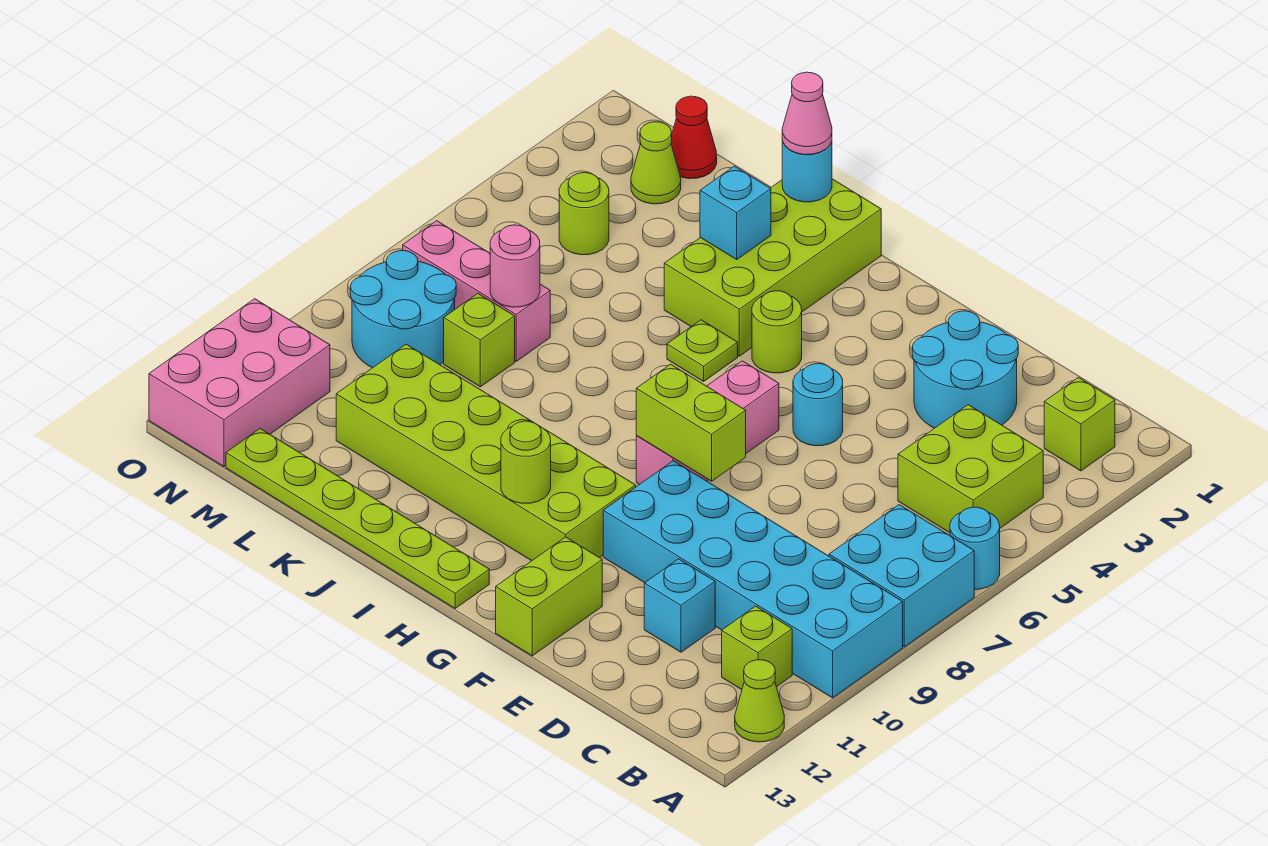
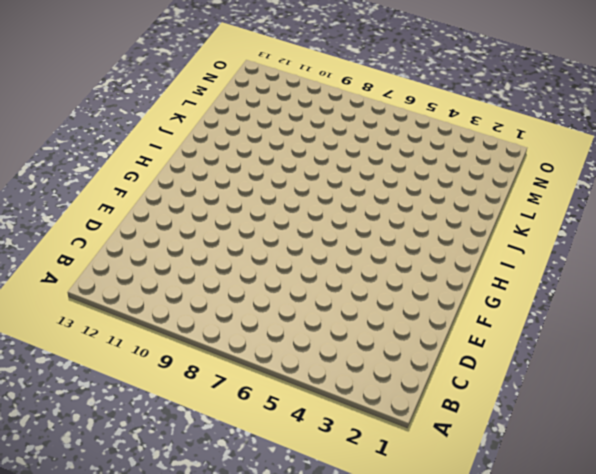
none -> cyan 1x1 round brick [950,507,1000,589]
none -> cyan 2x2 brick [829,505,974,647]
none -> cyan 2x6 brick [603,461,903,698]
none -> lime 1x1 cone [735,660,784,742]

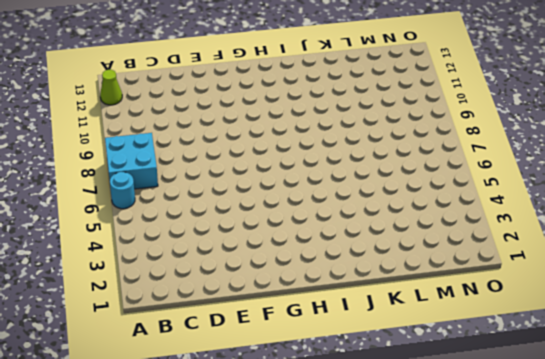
none -> cyan 2x6 brick [603,461,903,698]
none -> lime 1x1 brick [1044,378,1115,471]
none -> lime 2x2 brick [898,405,1043,533]
none -> lime 1x1 brick [722,606,792,690]

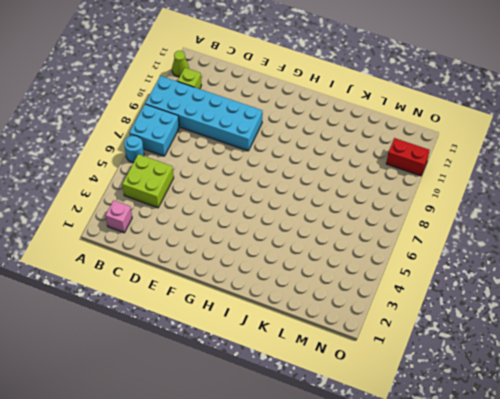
pink 1x1 brick [106,201,132,233] -> lime 1x1 brick [1044,378,1115,471]
red 1x2 brick [386,138,430,176] -> pink 2x3 brick [149,299,330,467]
none -> cyan 2x2 round brick [912,311,1018,428]
none -> cyan 1x1 brick [644,559,715,652]
none -> cyan 1x1 round brick [793,364,843,446]
none -> lime 1x2 brick [496,537,602,656]

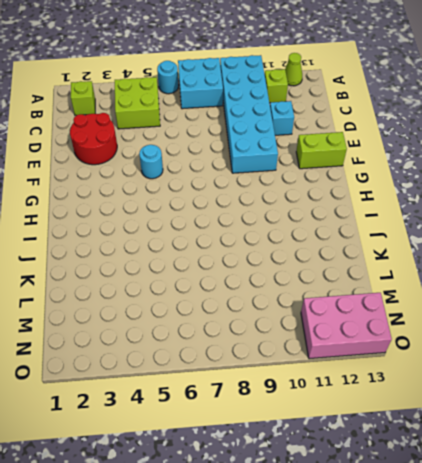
red 2x2 round brick [70,113,117,165] -> cyan 2x2 round brick [912,311,1018,428]
none -> pink 1x3 brick [636,361,779,485]
none -> lime 2x6 brick [336,344,636,561]
none -> lime 1x1 round brick [752,291,802,373]
none -> lime 1x6 plate [226,429,489,608]

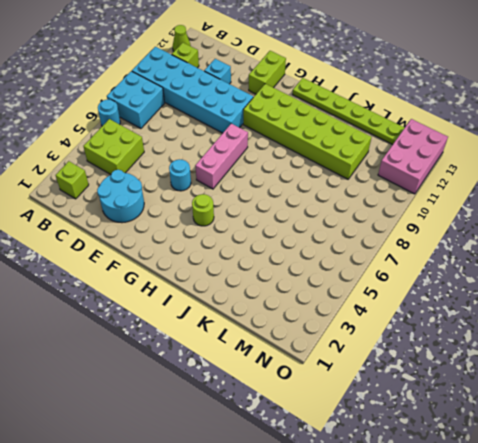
none -> lime 2x4 brick [664,179,881,356]
none -> lime 1x1 plate [667,320,738,381]
none -> pink 1x3 brick [403,221,550,361]
none -> lime 1x1 brick [444,294,515,387]

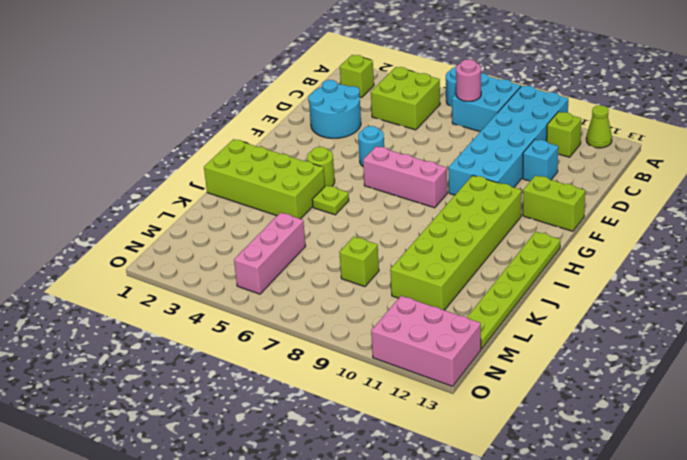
pink 1x1 round brick [456,59,481,101] -> pink 1x1 round brick moved to [490,225,540,307]
pink 1x3 brick [234,213,306,294] -> pink 1x3 brick moved to [403,221,550,361]
none -> red 1x1 cone [671,96,717,179]
none -> lime 1x1 cone [631,122,681,204]
none -> lime 1x1 round brick [559,173,609,255]
none -> cyan 2x2 round brick [350,251,456,368]

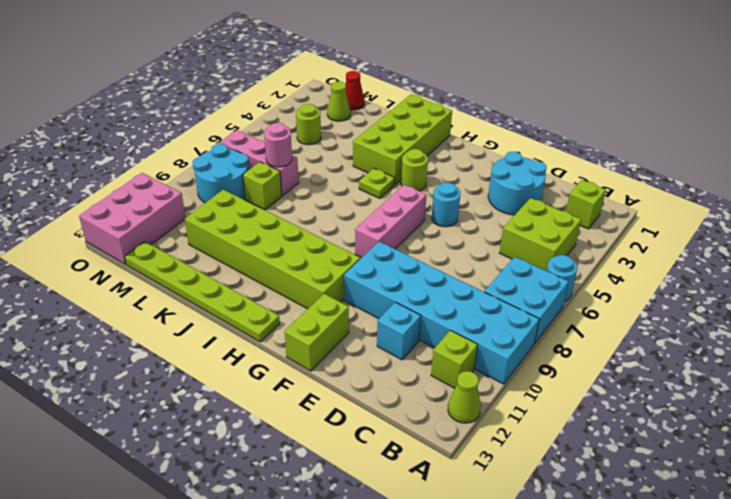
none -> lime 1x2 brick [636,364,746,481]
none -> lime 1x1 round brick [501,421,551,503]
none -> cyan 1x1 round brick [782,139,832,202]
none -> cyan 1x1 brick [700,166,771,259]

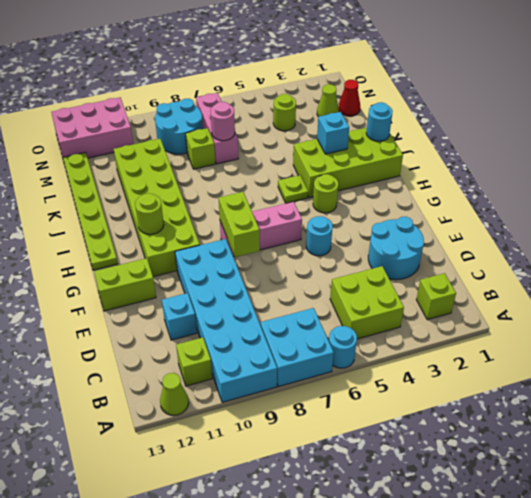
none -> pink 1x1 cone [782,72,832,155]

